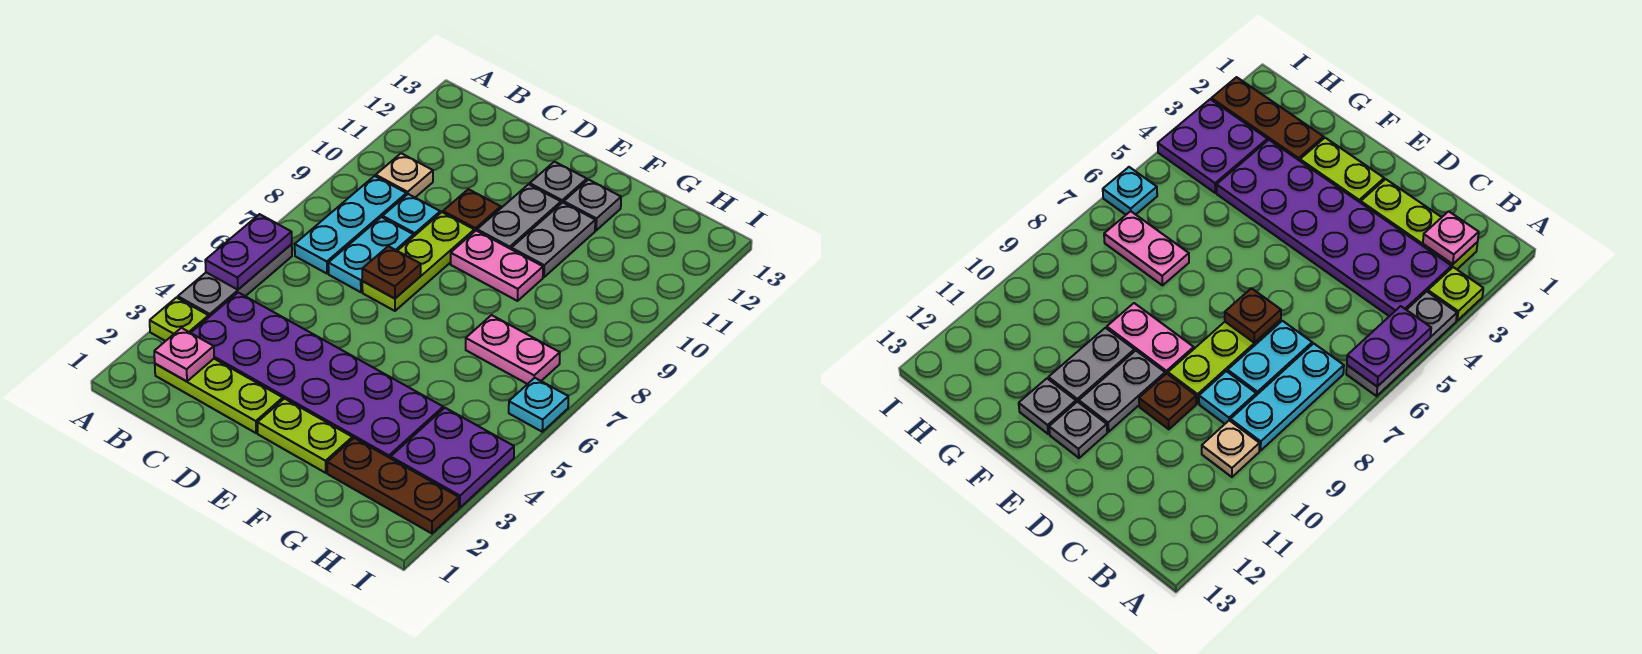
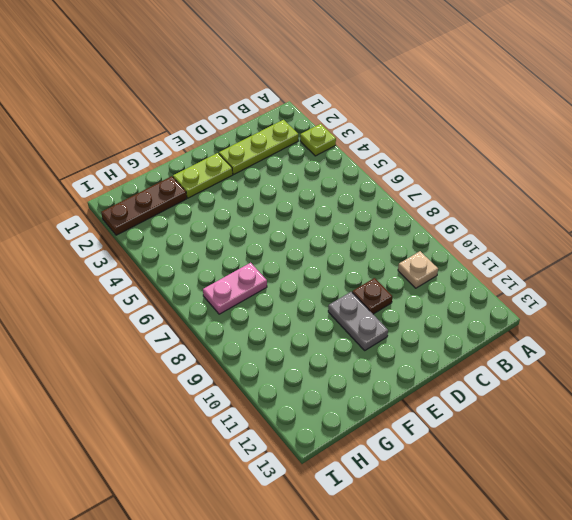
none -> grey 1x3 plate [178,244,292,317]
none -> purple 2x6 plate [191,293,443,458]
none -> cyan 1x3 plate [295,176,406,274]

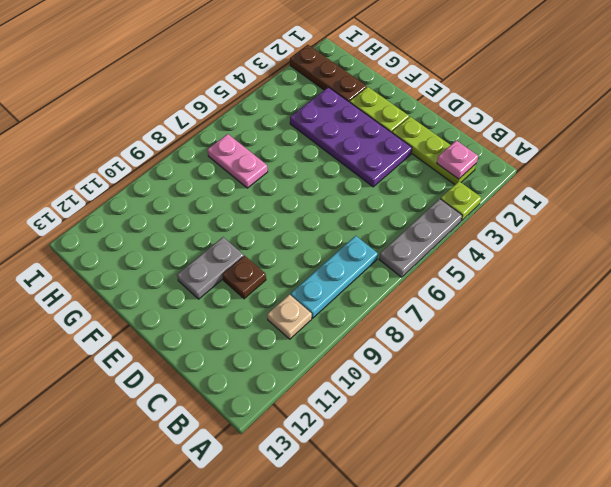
purple 2x4 plate [290,87,412,187] -> purple 2x6 plate [191,293,443,458]
none -> cyan 1x2 plate [328,217,414,292]
none -> cyan 1x1 plate [383,194,440,236]
none -> lime 1x3 plate [362,212,474,311]

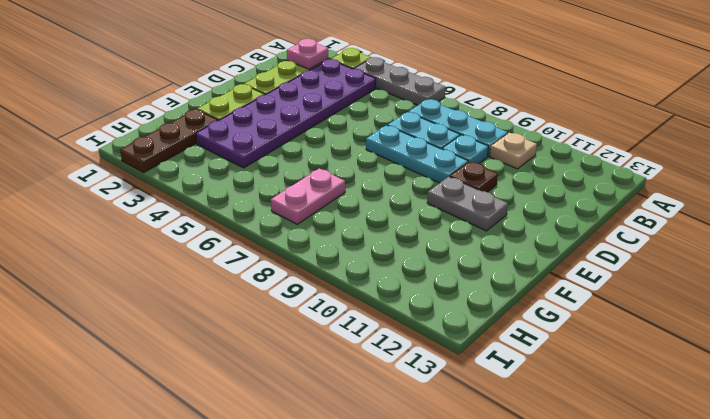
cyan 1x3 plate [366,125,468,183] -> lime 1x3 plate [362,212,474,311]
none -> pink 1x2 plate [450,231,543,301]
none -> grey 1x1 plate [530,162,587,203]
none -> grey 1x2 plate [511,202,595,277]

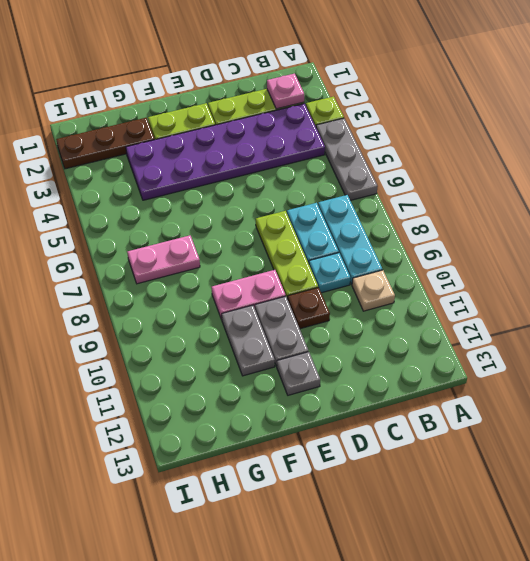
none -> grey 1x1 plate [564,180,621,230]
none -> purple 2x2 plate [391,408,514,508]
none -> cyan 1x1 plate [509,378,568,432]

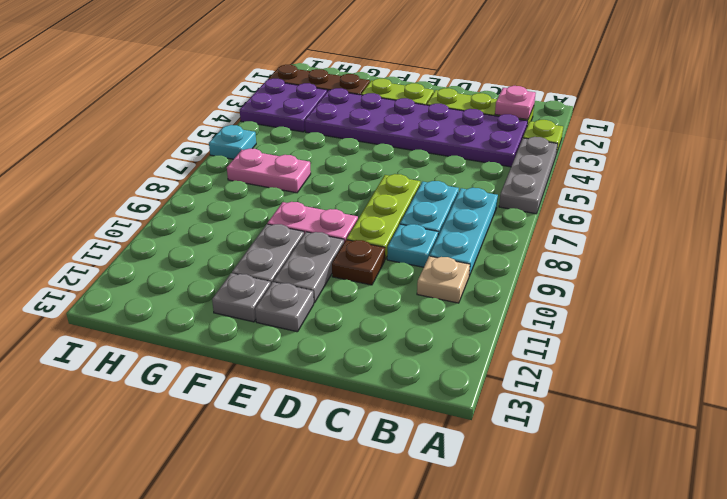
none -> purple 1x2 plate [205,214,292,290]
none -> brown 1x1 plate [362,246,421,299]

